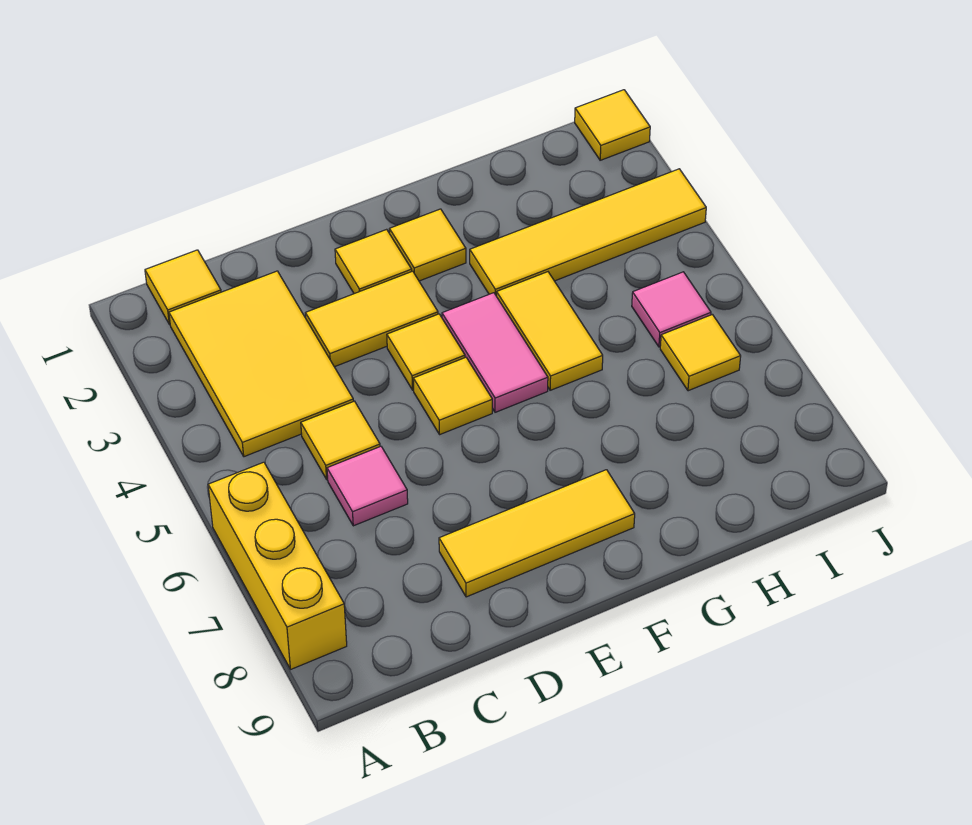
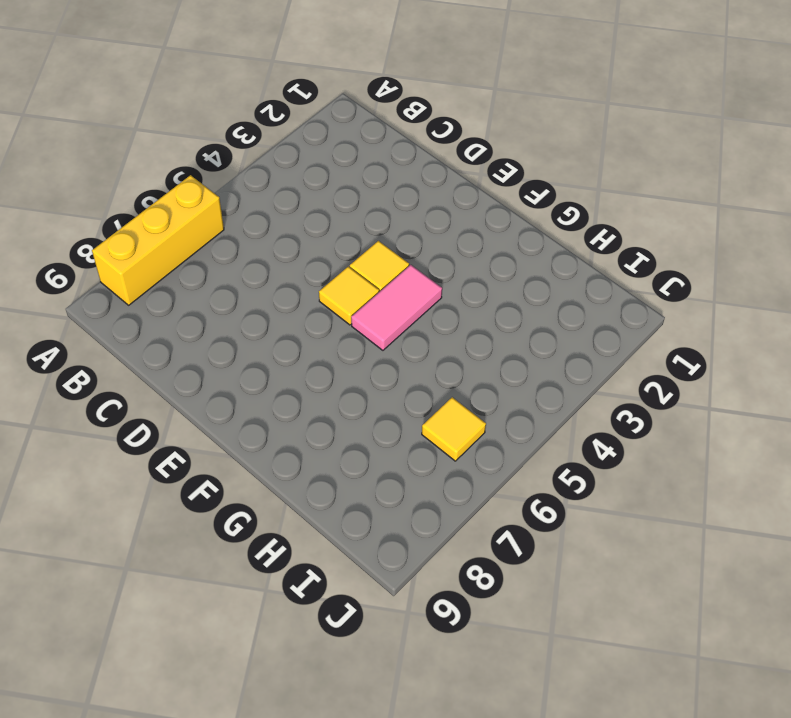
none -> yellow 1x1 tile [145,250,221,325]
none -> yellow 2x3 tile [169,271,353,457]
none -> yellow 1x1 tile [301,401,380,479]

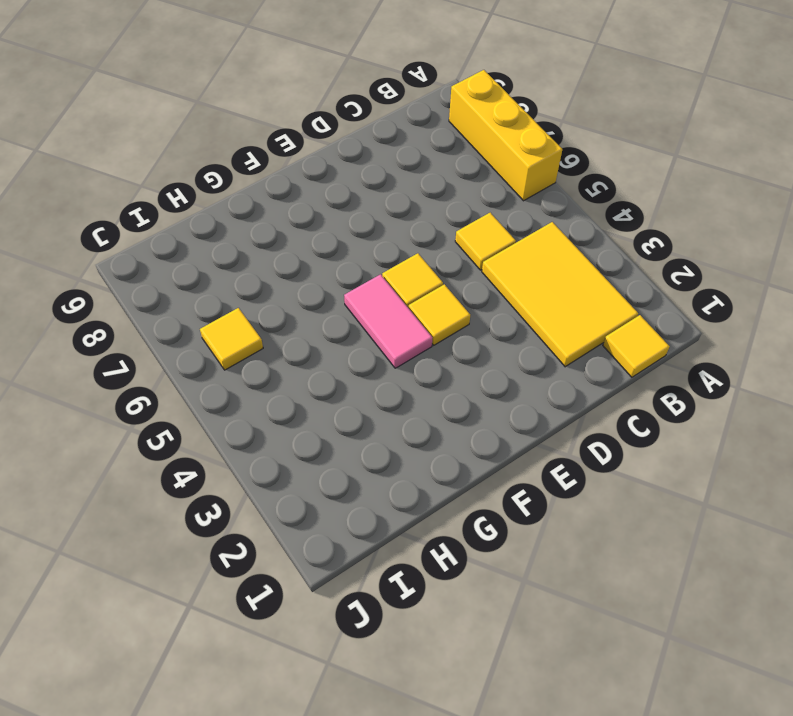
none -> pink 1x1 tile [327,446,408,526]
none -> yellow 1x2 tile [305,271,438,367]
none -> yellow 1x3 tile [439,470,635,597]

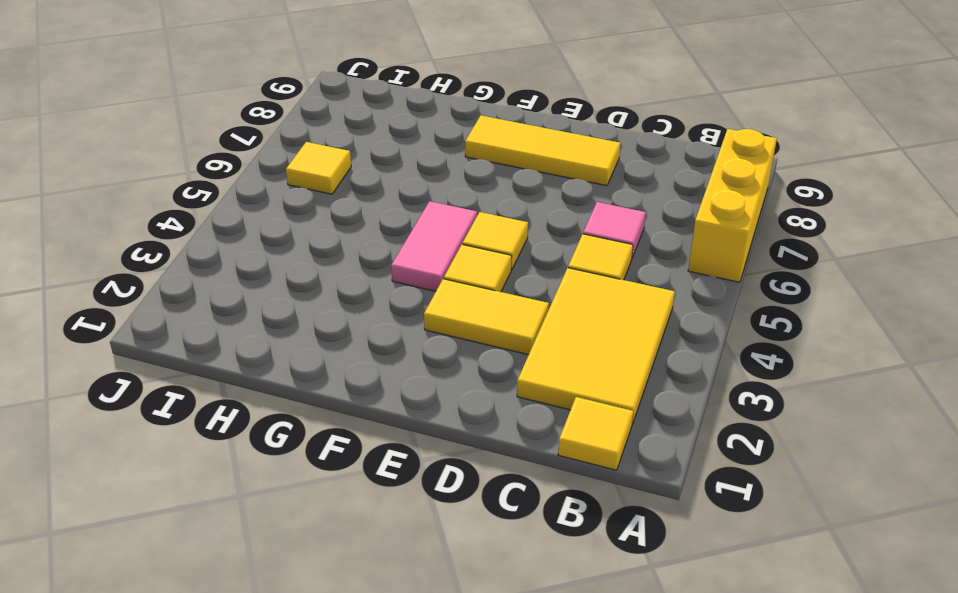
none -> yellow 1x1 tile [335,229,412,294]
none -> yellow 1x1 tile [389,209,466,281]
none -> yellow 1x4 tile [470,169,706,296]

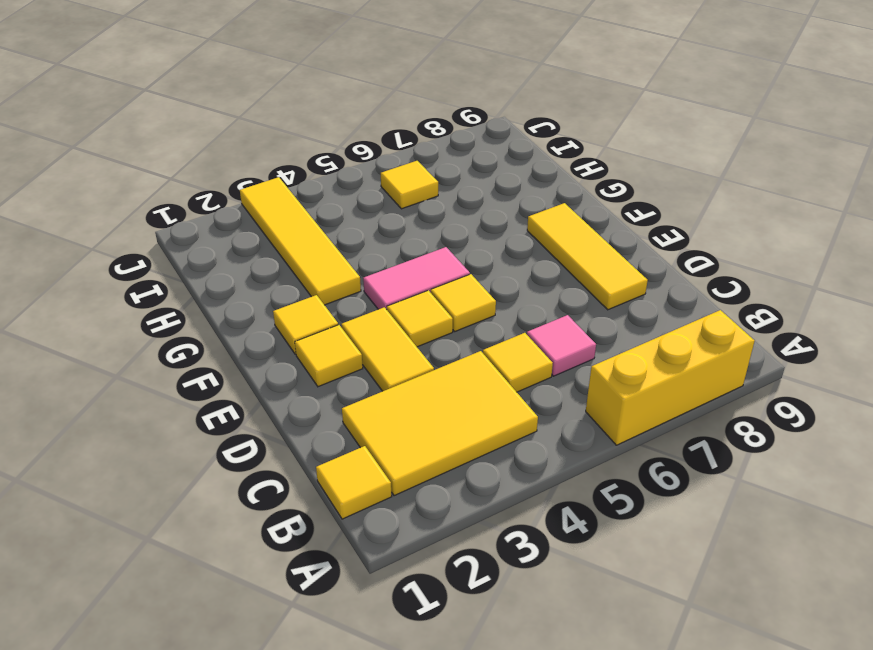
none -> yellow 1x2 tile [497,272,603,390]
none -> pink 1x1 tile [632,272,711,347]
none -> yellow 1x1 tile [575,90,650,160]

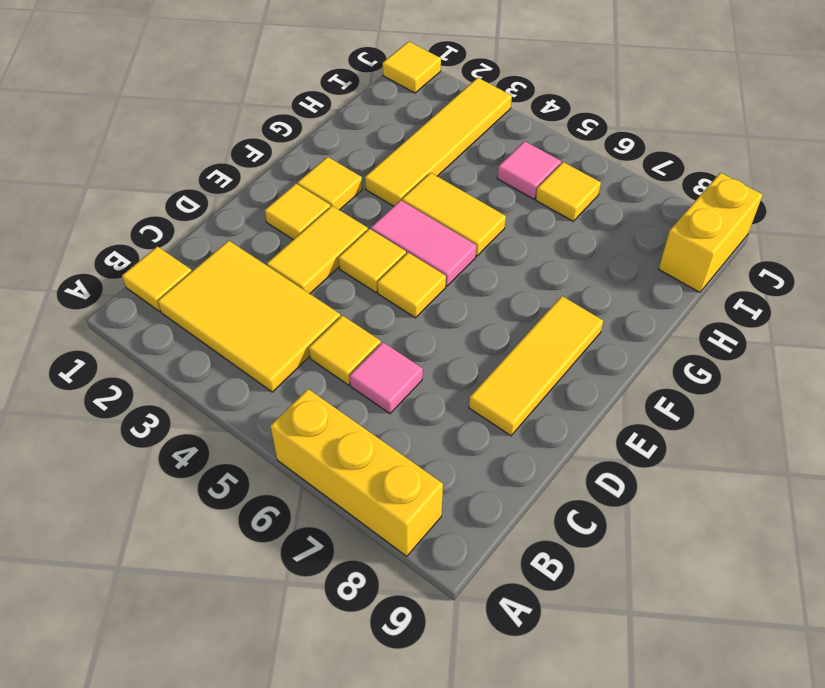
yellow 1x2 brick [659,173,763,292] -> none

